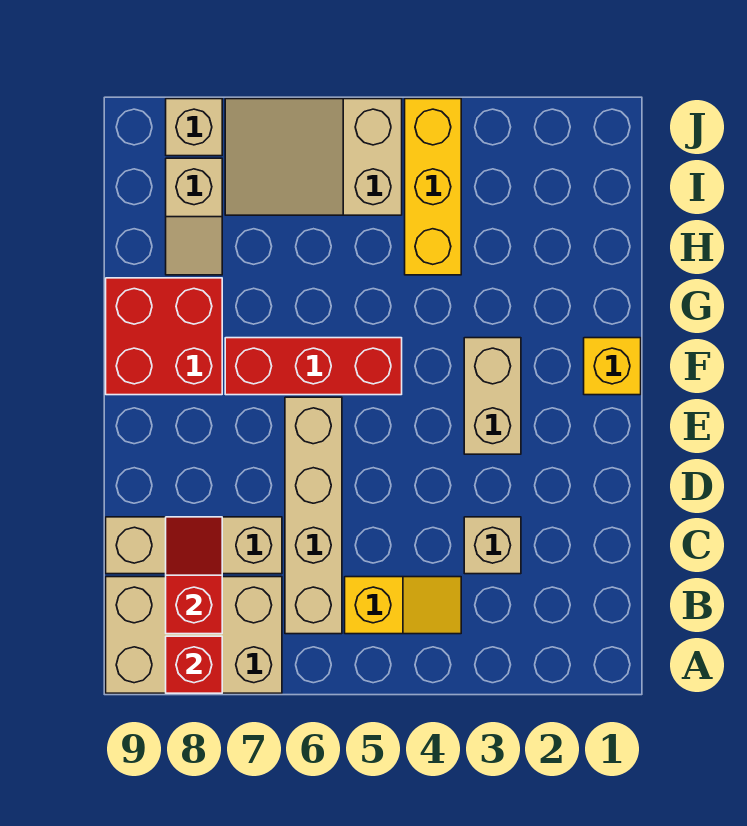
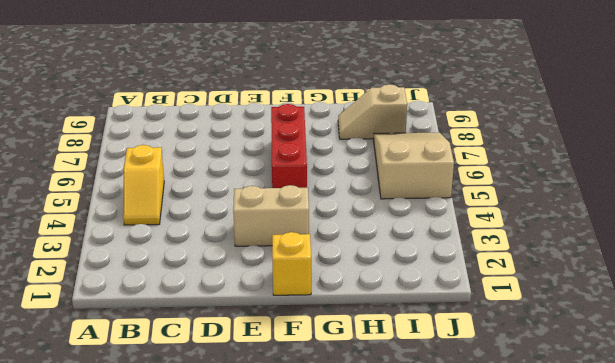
none -> tan 2x3 brick [106,577,282,693]
none -> tan 1x4 brick [285,397,342,634]
none -> tan 1x1 brick [464,517,521,574]

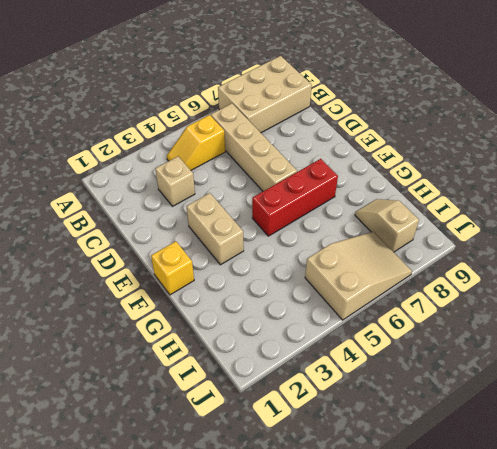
none -> tan 1x3 brick [106,517,282,574]
none -> red 2x2 brick [106,278,222,395]
none -> yellow 1x3 brick [405,99,461,275]

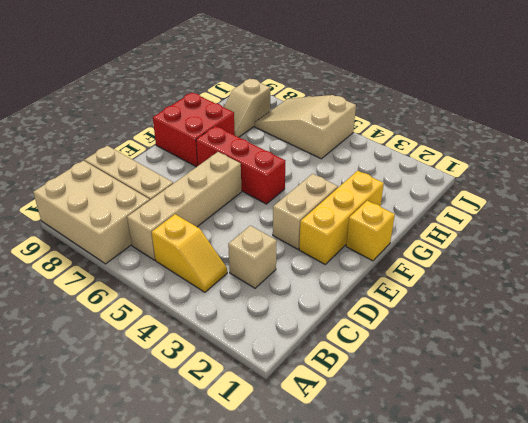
yellow 1x3 brick [299,171,384,264] -> yellow 1x3 brick moved to [405,99,461,275]
none -> tan 1x1 brick [166,99,222,156]
none -> red 1x1 brick [166,636,222,693]
none -> red 1x2 slope [166,517,222,634]

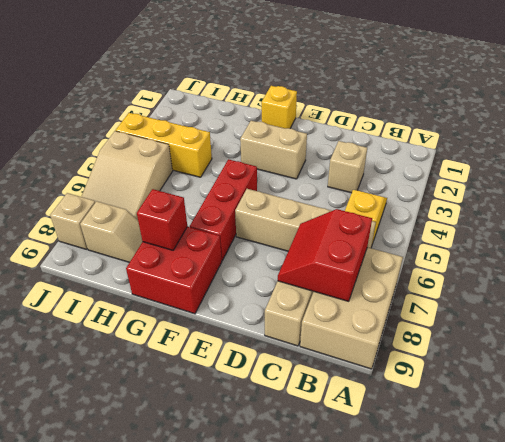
red 2x2 slope [278,209,372,301] -> red 1x2 slope [166,517,222,634]
red 1x1 brick [137,189,187,250] -> red 1x1 brick moved to [166,636,222,693]

